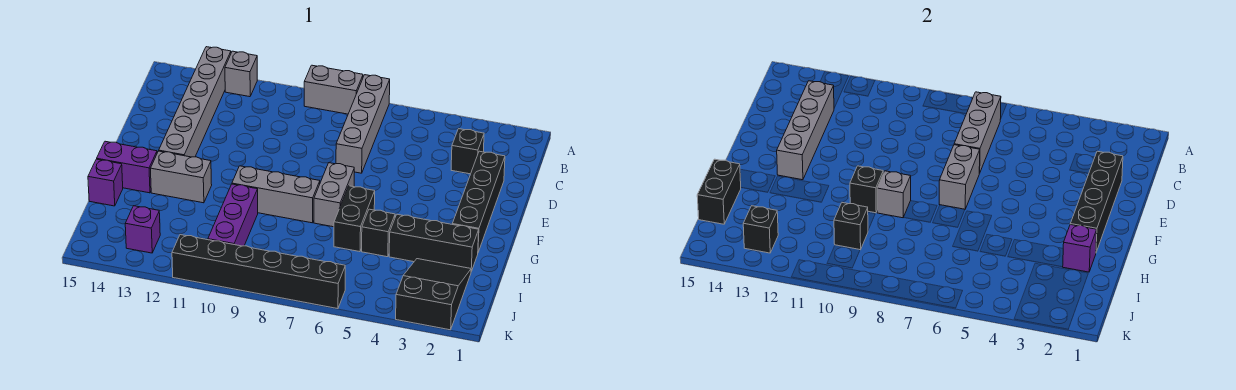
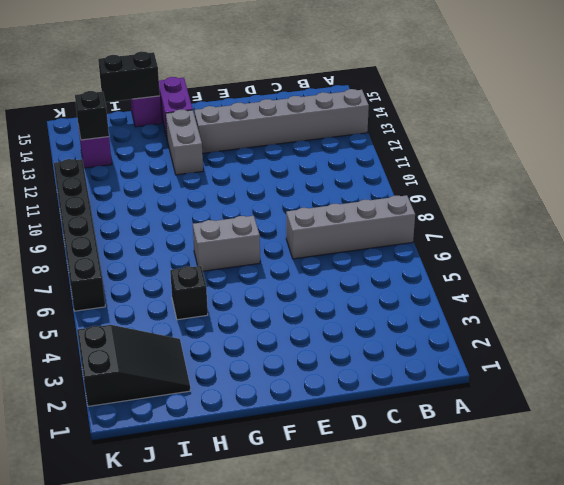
none -> grey 1x2 brick [304,65,363,114]
none -> grey 1x1 brick [225,51,257,97]
none -> black 1x1 brick [451,129,484,174]

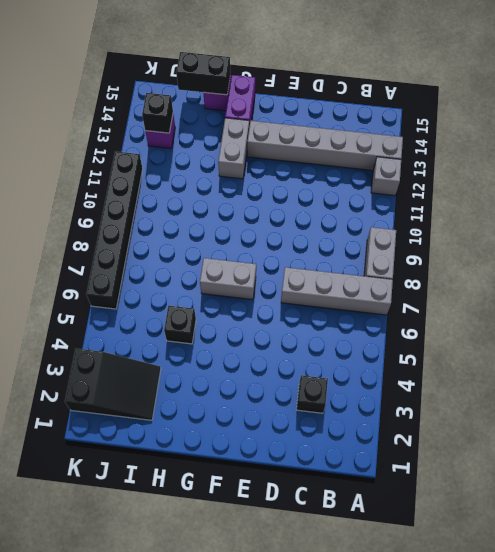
none -> black 1x4 brick [452,151,505,252]
none -> black 1x2 brick [334,186,375,252]
none -> grey 1x3 brick [232,166,320,223]

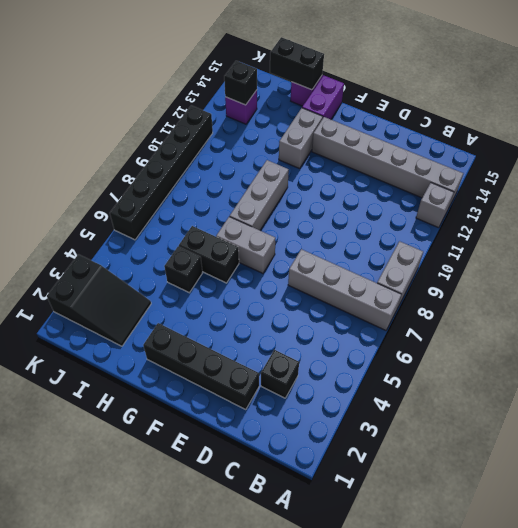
none -> black 1x3 brick [389,214,479,271]
none -> purple 1x3 brick [208,184,258,246]
none -> grey 1x3 brick [954,92,1001,173]

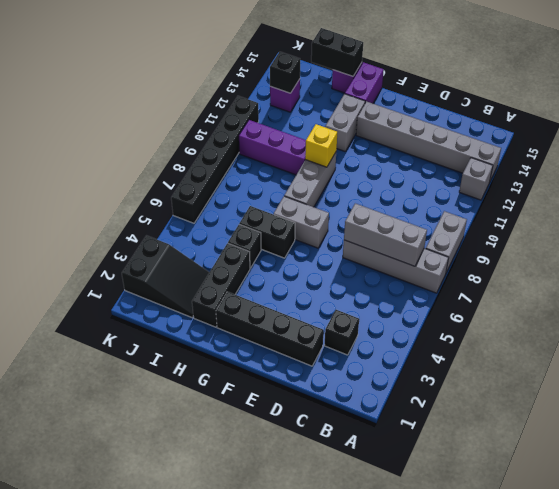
yellow 1x1 brick [305,124,337,167] -> black 1x1 brick [850,166,883,213]
none -> grey 1x4 brick [777,81,834,180]
none -> black 1x4 brick [1070,151,1123,252]
none -> grey 1x2 brick [939,145,980,209]

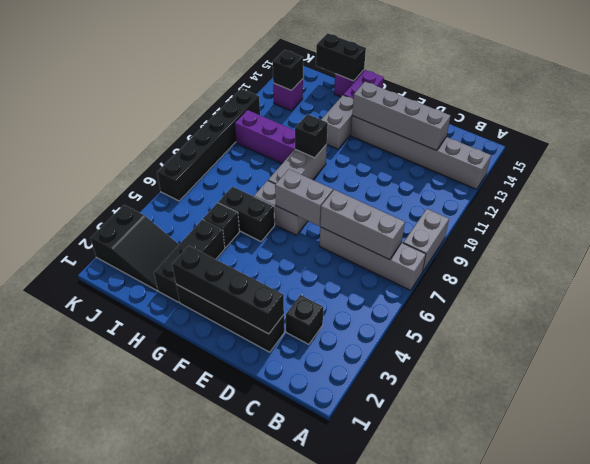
none -> grey 1x1 brick [225,51,257,97]
none -> grey 1x1 brick [877,171,911,218]
none -> purple 1x1 brick [1063,225,1097,272]

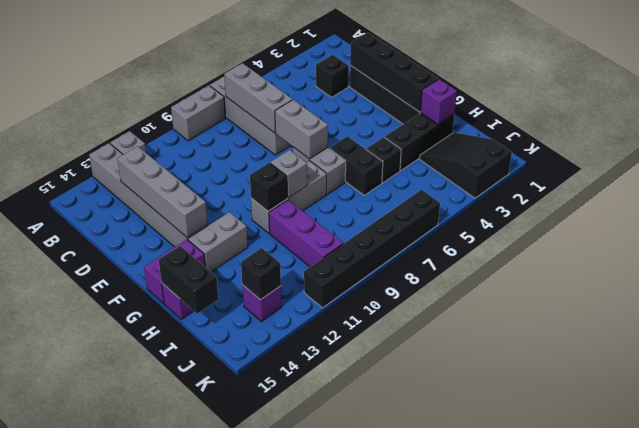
none -> black 1x1 brick [834,203,868,250]

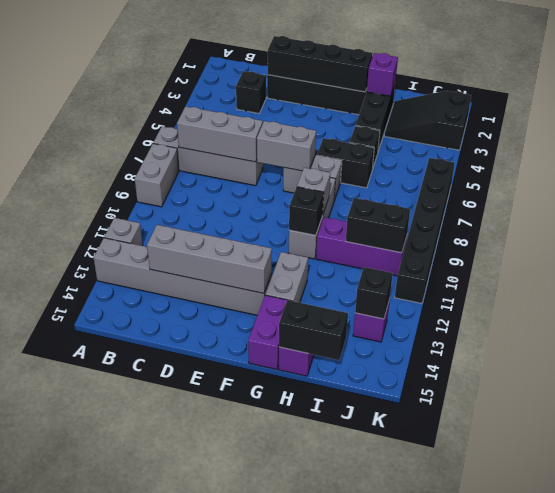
black 1x2 brick [346,198,410,253] -> black 1x1 brick [834,203,868,250]

